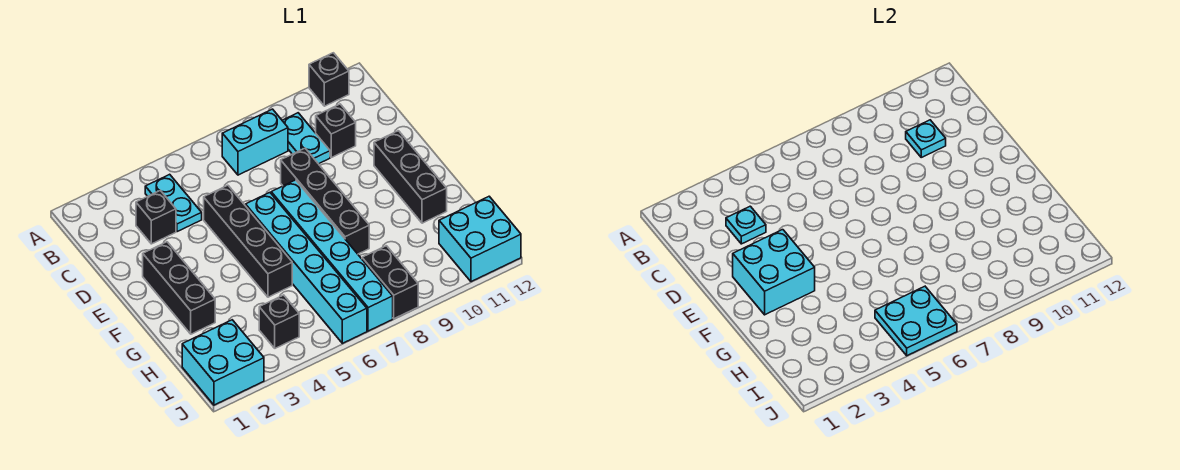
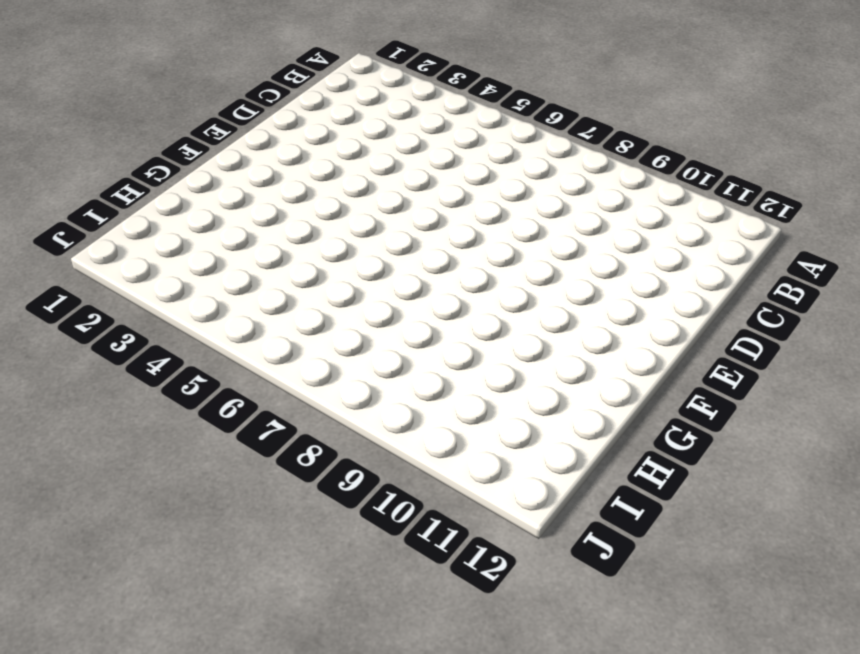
none -> black 1x1 brick [309,53,349,106]
none -> cyan 1x2 plate [145,174,202,232]
none -> cyan 1x2 brick [222,109,288,175]

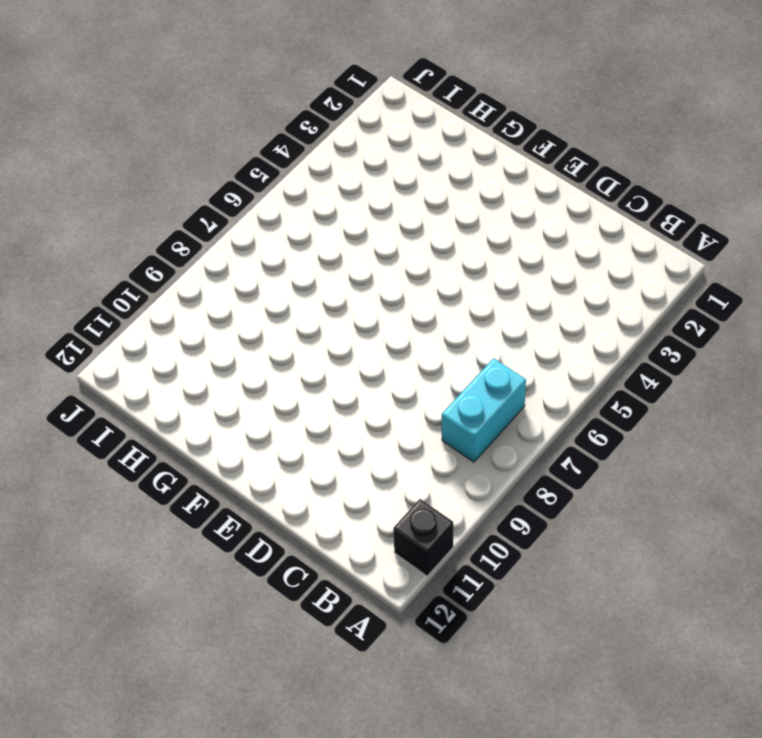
none -> cyan 1x2 plate [145,174,202,232]
none -> cyan 1x2 plate [282,113,330,164]
none -> black 1x1 brick [136,190,176,244]

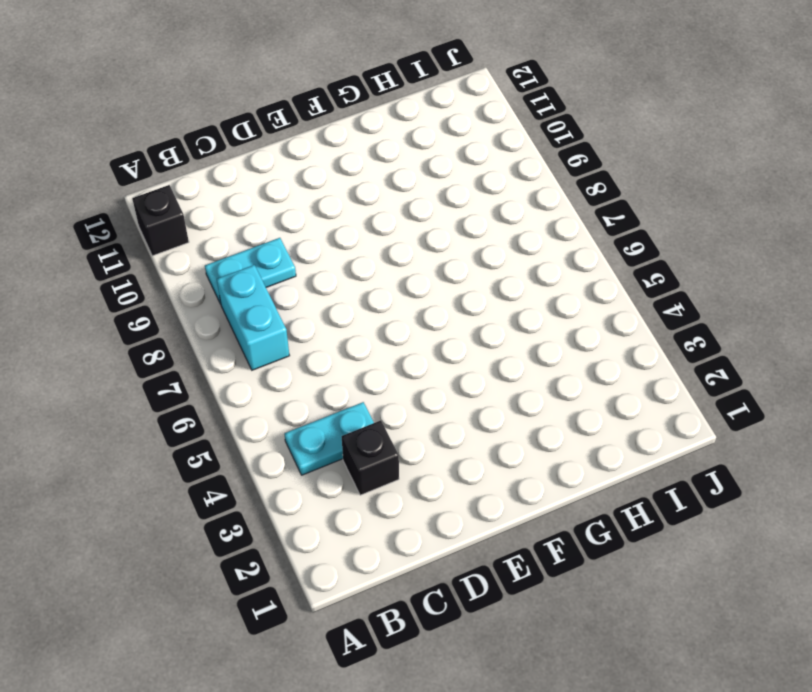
none -> black 1x1 brick [316,104,356,157]
none -> black 1x4 brick [204,185,292,297]
none -> black 1x4 brick [281,148,369,254]

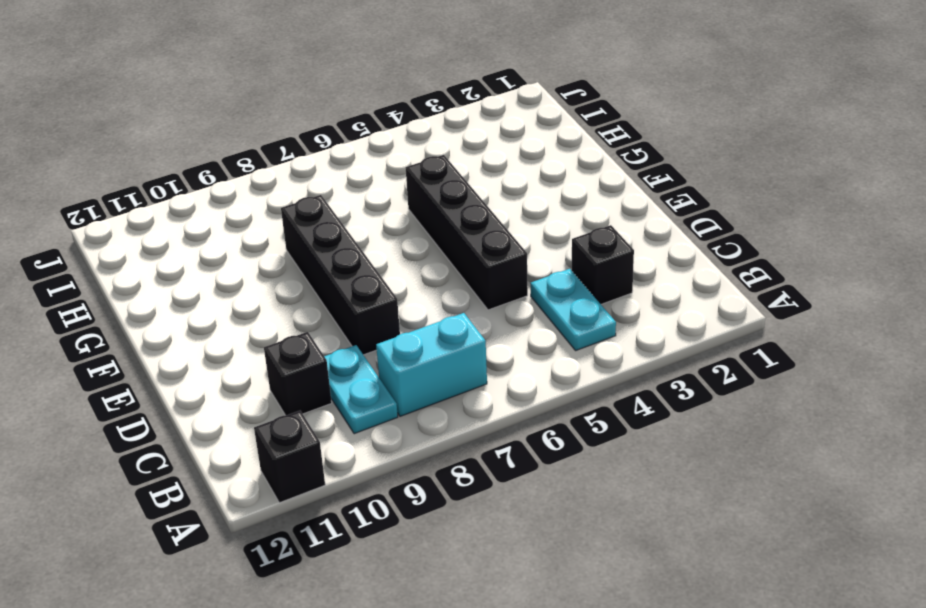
none -> black 1x3 brick [143,242,215,334]
none -> cyan 1x6 brick [246,193,367,343]
none -> cyan 1x6 brick [271,180,393,331]

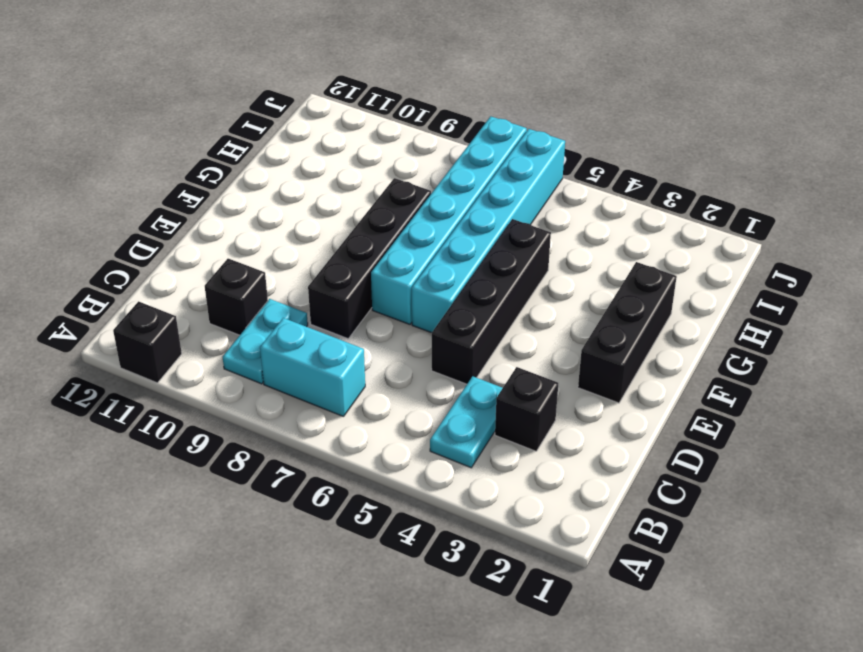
none -> black 1x3 brick [374,131,447,223]
none -> cyan 2x2 brick [182,320,264,405]
none -> black 1x1 brick [259,295,299,348]

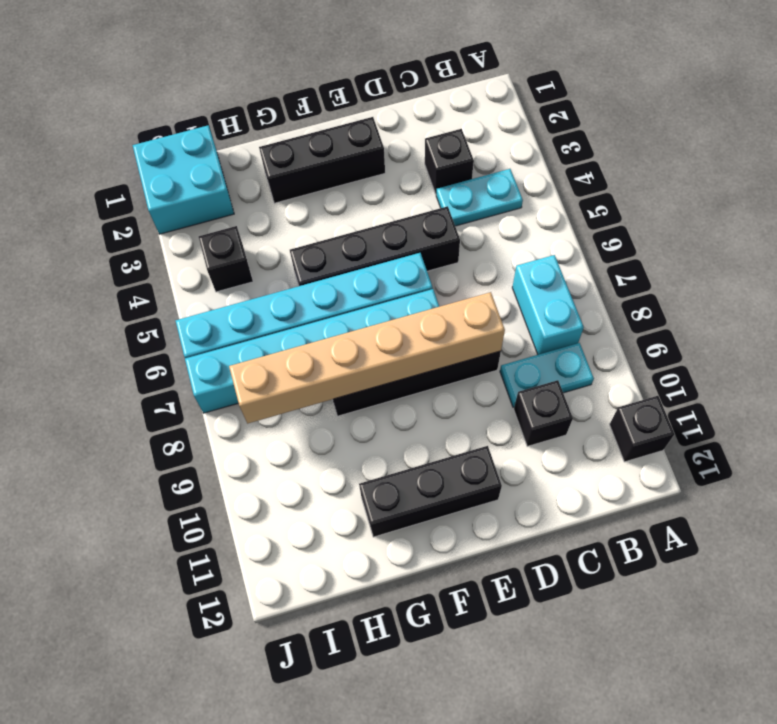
tan 1x6 brick [229,292,505,424] -> none
none -> black 1x2 brick [362,246,418,319]
none -> cyan 2x2 brick [439,196,521,282]
none -> cyan 1x1 plate [726,206,766,244]

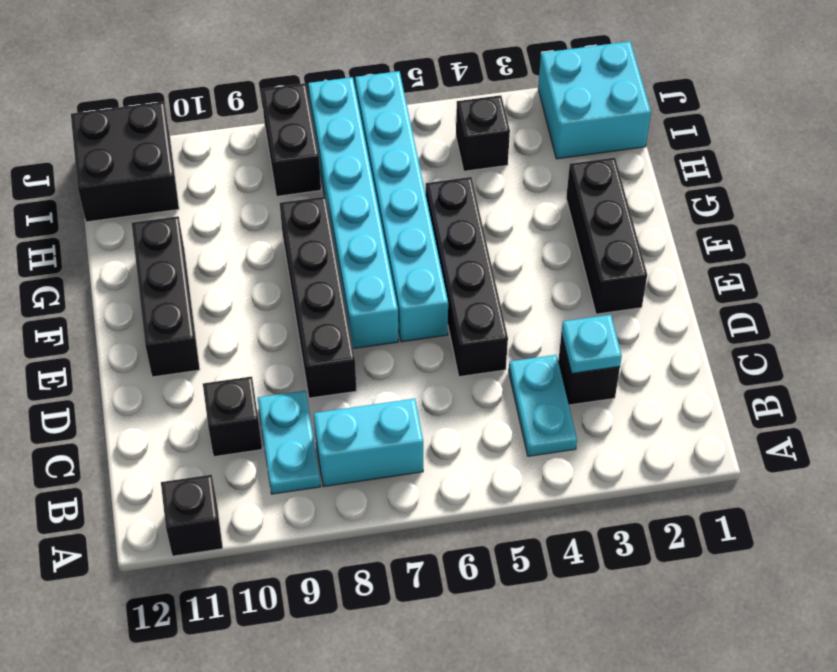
black 2x2 brick [71,102,179,222] -> cyan 2x2 brick [439,196,521,282]
none -> cyan 1x1 plate [906,120,946,157]
none -> cyan 2x2 brick [733,230,815,315]
none -> cyan 2x2 plate [875,286,957,356]

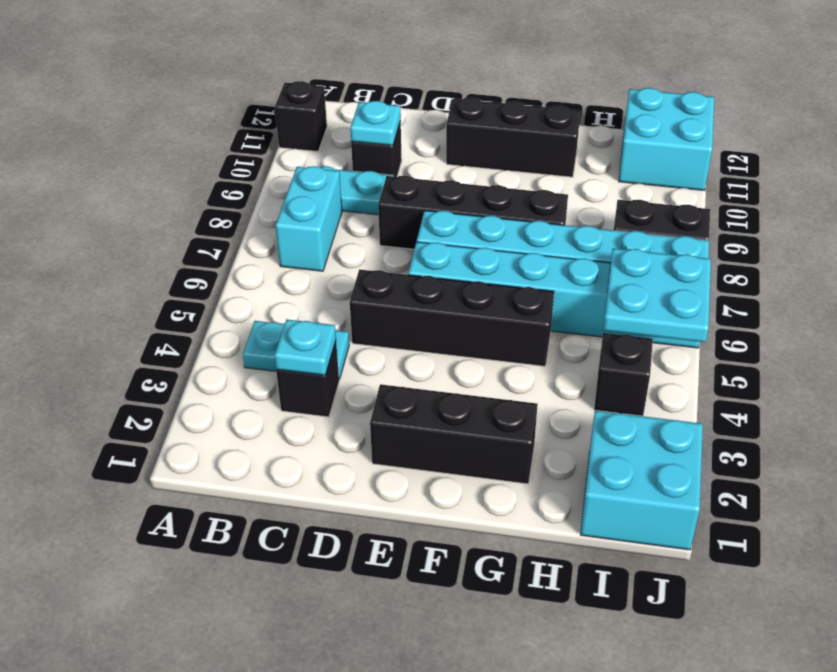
none -> cyan 2x2 brick [733,230,815,315]

